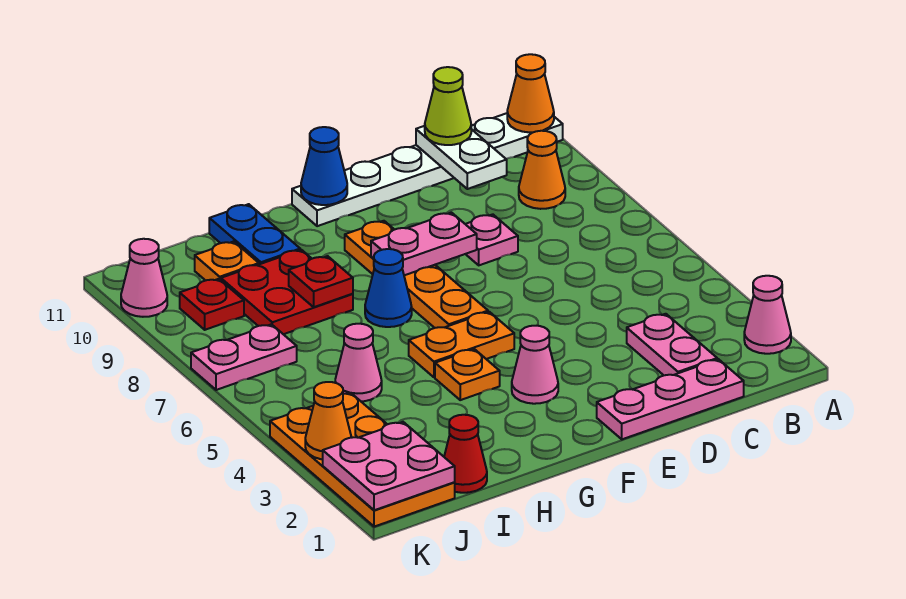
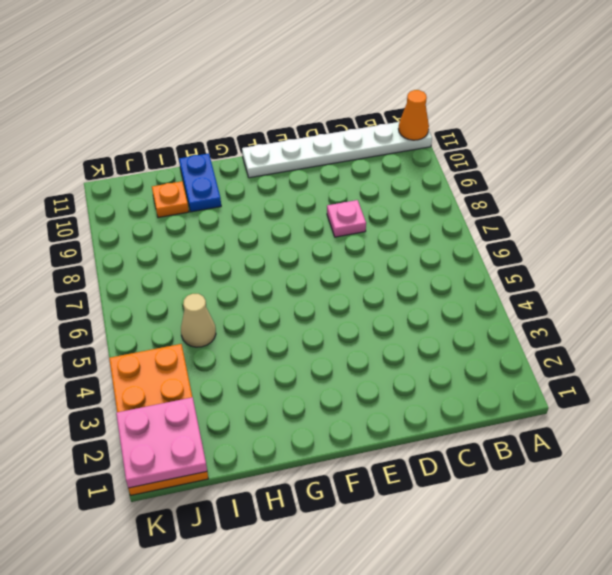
tan 1x1 cone [181,294,216,347] -> pink 1x1 cone [335,324,382,401]
none -> pink 1x1 cone [744,276,791,354]
none -> orange 1x1 cone [519,131,565,209]
none -> pink 1x3 plate [597,359,744,439]

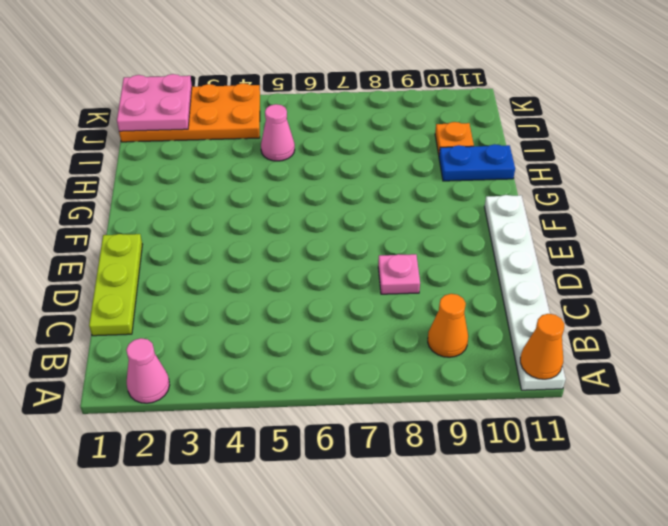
lime 1x3 plate [89,234,142,336] -> pink 1x3 plate [597,359,744,439]
none -> pink 1x2 plate [627,314,717,375]
none -> pink 1x1 cone [512,326,558,404]
none -> orange 1x2 plate [409,312,514,377]

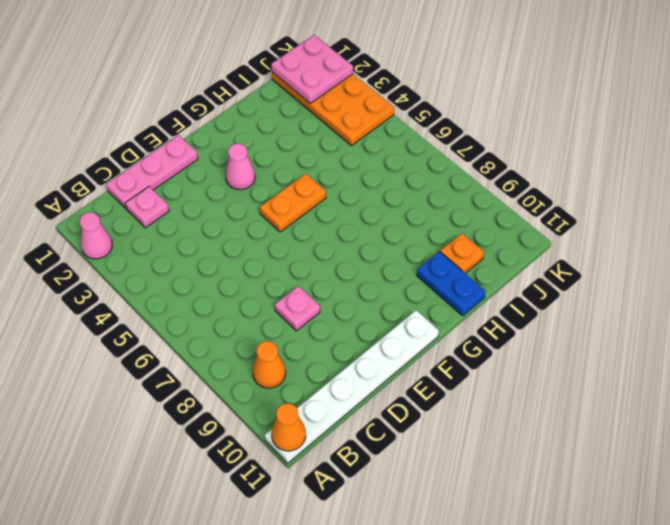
pink 1x1 plate [125,187,169,228] -> pink 1x2 plate [627,314,717,375]
none -> orange 1x4 plate [345,221,488,328]
none -> orange 1x1 plate [435,349,500,400]
none -> blue 1x1 cone [365,249,412,327]

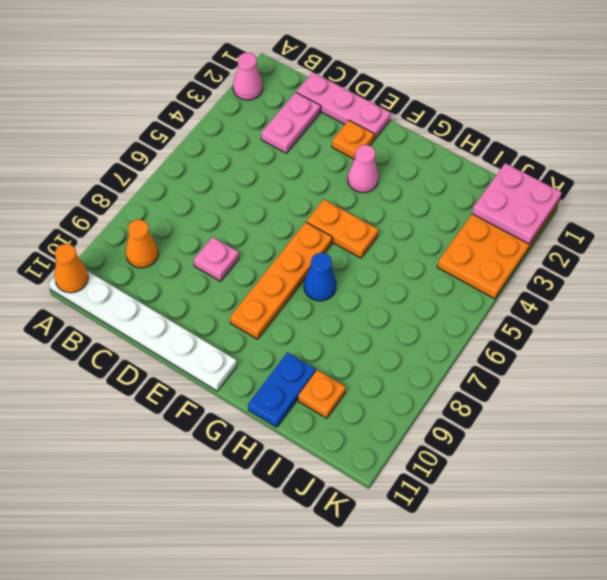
orange 1x1 plate [332,120,374,159] -> orange 1x1 plate moved to [435,349,500,400]
none -> red 2x2 plate [221,250,353,334]
none -> red 1x1 cone [444,415,487,493]
none -> pink 1x1 cone [335,324,382,401]

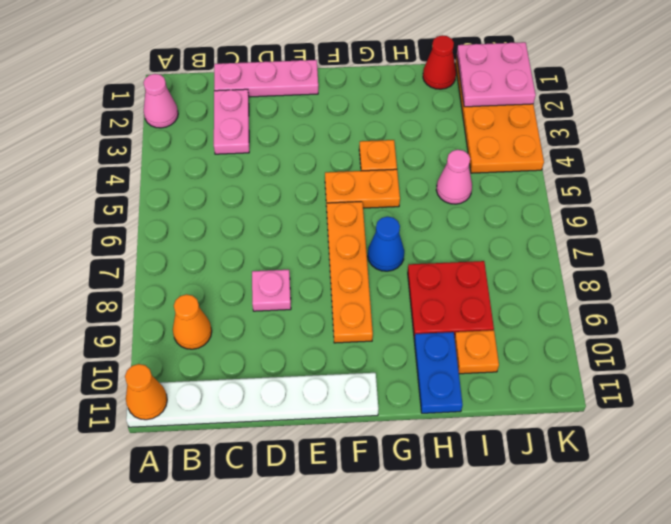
none -> pink 1x1 cone [512,326,558,404]
none -> pink 1x2 plate [191,324,297,390]
none -> red 1x1 plate [180,279,244,330]

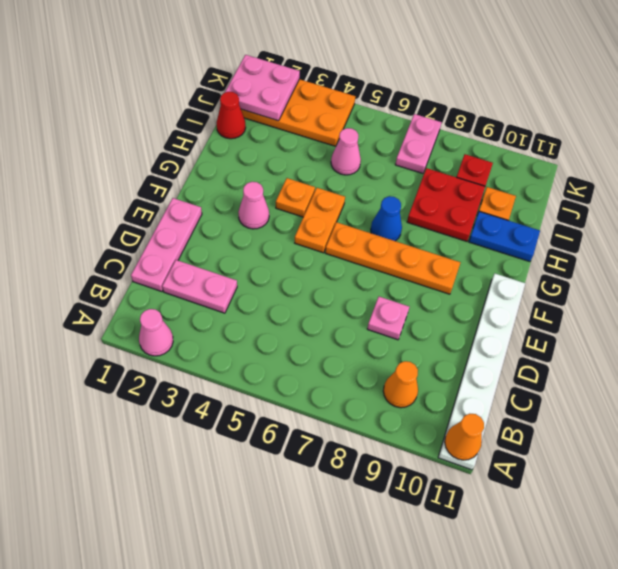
none -> pink 1x1 cone [121,239,167,317]
none -> white 1x2 plate [416,126,507,189]
none -> pink 1x2 plate [371,213,477,275]

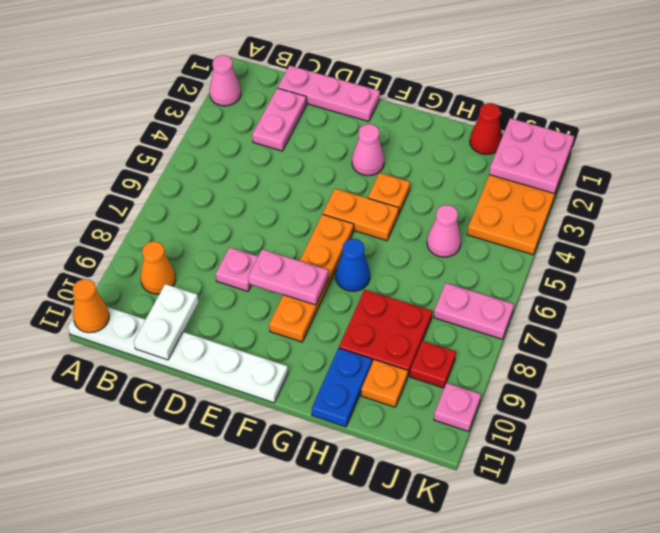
pink 1x1 plate [434,383,481,432] -> pink 1x1 cone [121,239,167,317]
none -> blue 1x1 cone [301,127,347,205]
none -> red 1x1 plate [289,256,353,307]
none -> orange 1x1 cone [305,382,351,459]

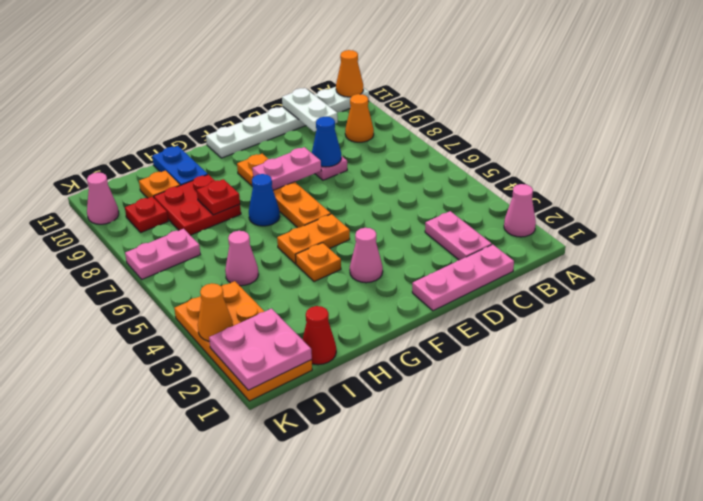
blue 1x1 cone [312,117,341,167] -> blue 1x1 cone moved to [301,127,347,205]
none -> lime 1x1 cone [425,67,471,145]

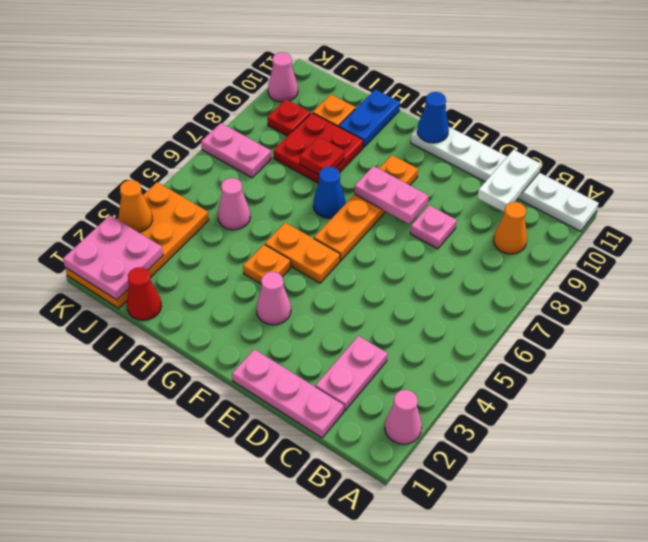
none -> orange 1x1 cone [507,54,554,132]
none -> lime 1x1 cone [425,67,471,145]

